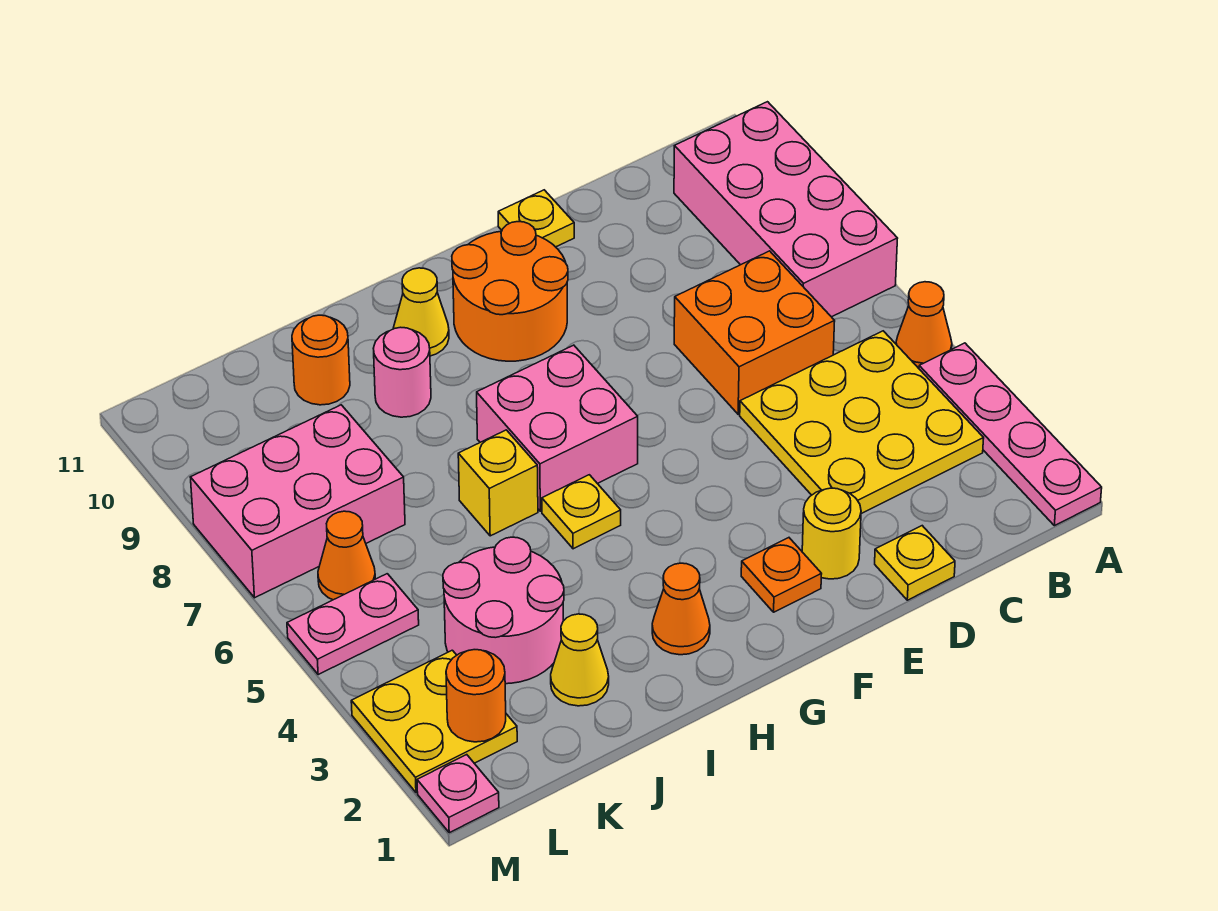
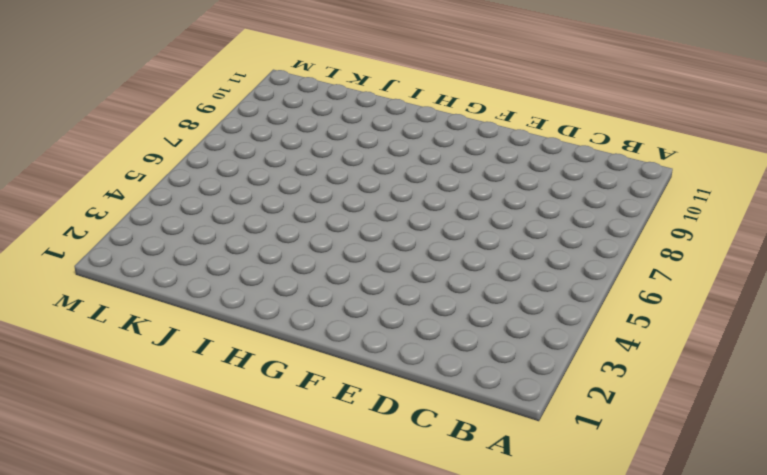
none -> pink 1x4 plate [919,343,1102,526]
none -> orange 1x1 cone [896,282,952,368]
none -> pink 2x4 brick [674,102,898,317]

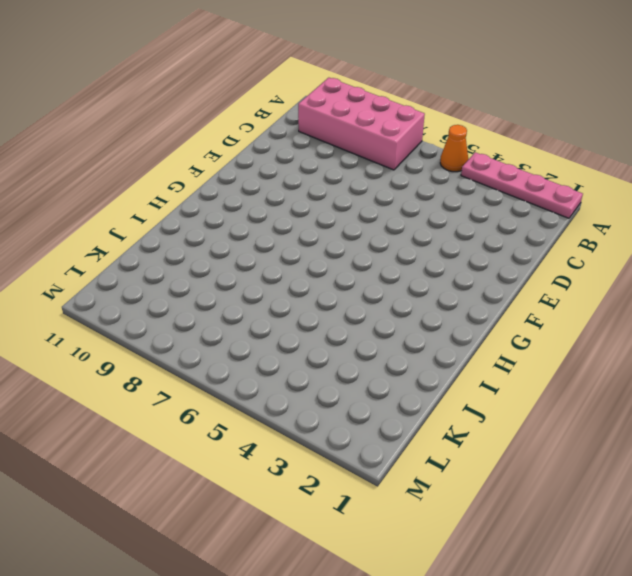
none -> yellow 3x3 plate [740,331,984,514]
none -> orange 2x2 brick [674,251,835,414]
none -> yellow 1x1 plate [875,526,955,600]

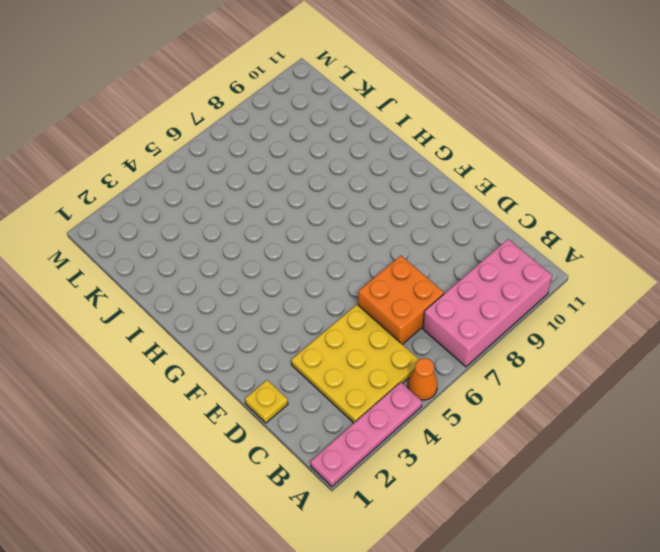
none -> yellow 1x1 round brick [802,488,861,579]
none -> yellow 1x1 plate [498,190,574,247]
none -> orange 1x1 plate [741,538,822,612]

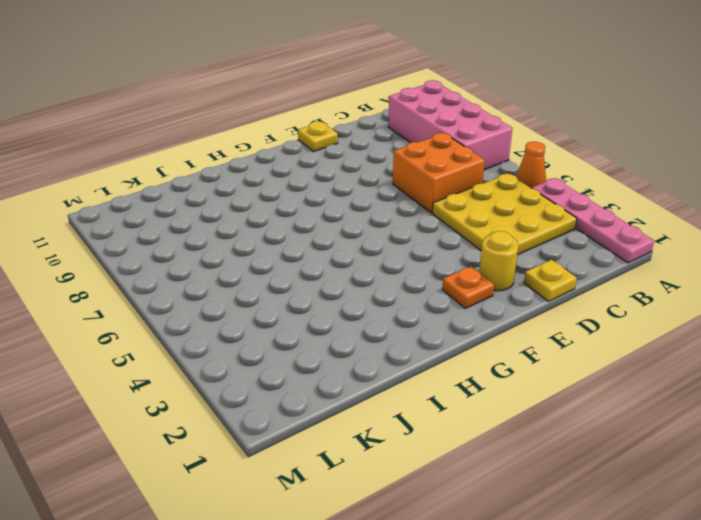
none -> orange 2x2 round brick [452,222,568,361]
none -> pink 2x2 brick [477,345,638,511]
none -> orange 1x1 cone [652,563,710,655]

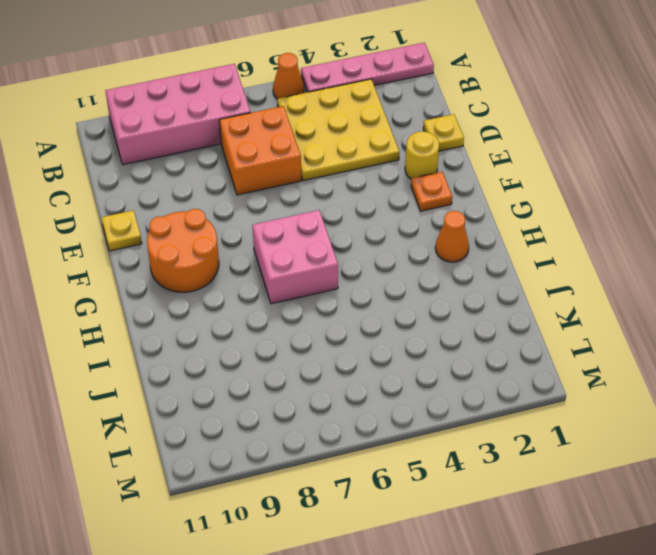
none -> yellow 1x1 plate [542,475,621,549]
none -> yellow 1x1 cone [393,268,449,356]
none -> yellow 1x1 brick [458,430,538,536]

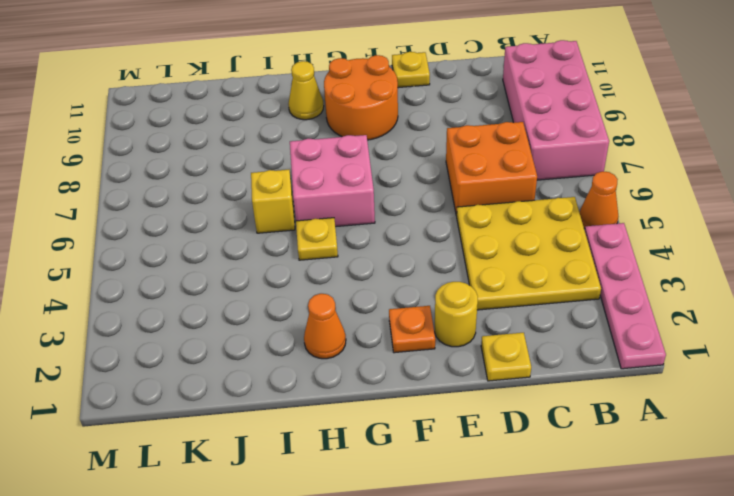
none -> pink 1x1 round brick [373,327,431,417]
none -> yellow 1x1 cone [551,614,609,706]
none -> pink 2x2 round brick [443,537,564,684]

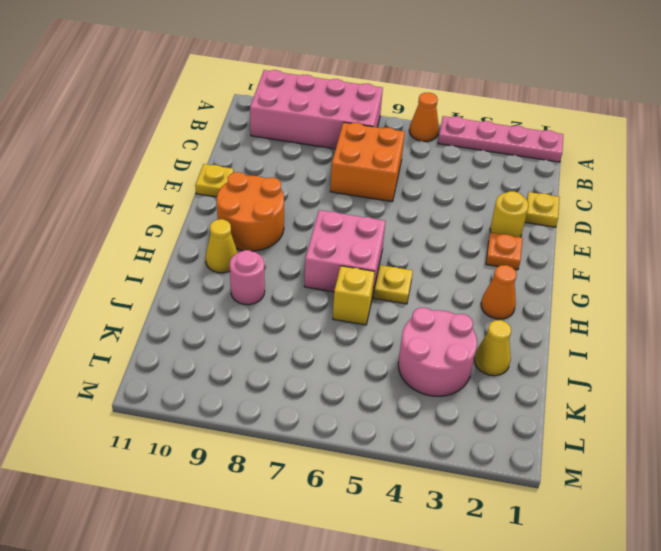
none -> yellow 3x3 plate [740,331,984,514]
none -> orange 1x1 round brick [292,315,350,405]
none -> pink 2x3 brick [190,405,405,598]

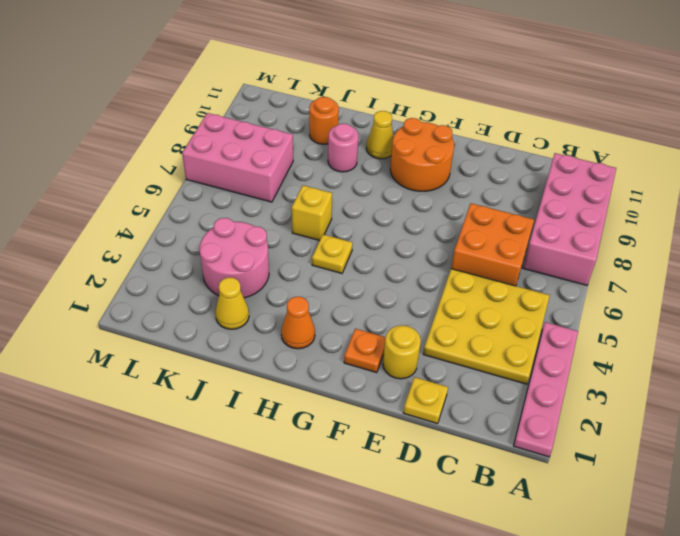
none -> orange 1x1 cone [896,282,952,368]
none -> yellow 1x1 plate [498,190,574,247]
none -> pink 2x2 brick [477,345,638,511]

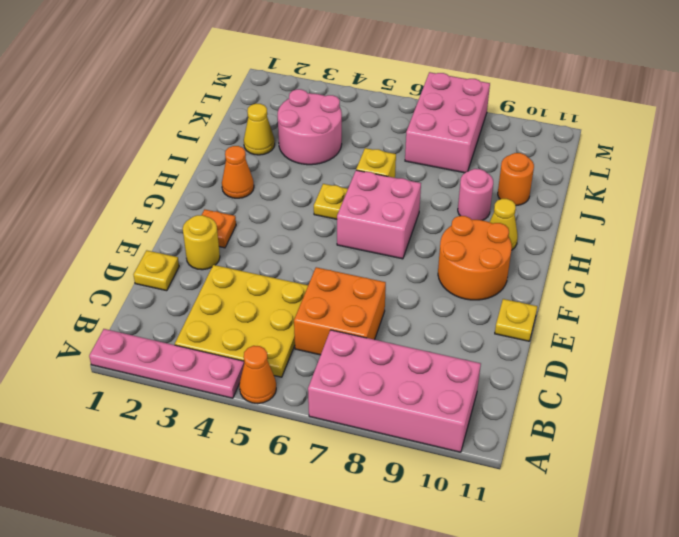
none -> yellow 2x2 plate [351,650,517,793]
none -> pink 1x2 plate [287,574,419,675]
none -> orange 1x1 cone [318,511,375,600]

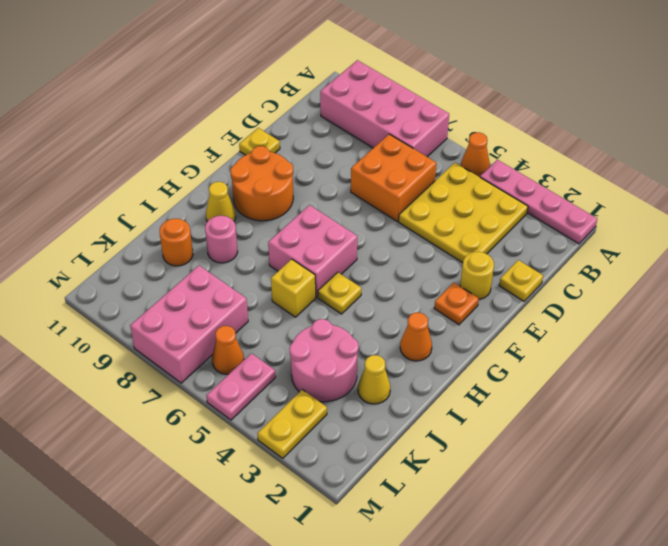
yellow 1x2 plate [257,390,327,458] -> yellow 2x2 plate [351,650,517,793]
none -> pink 1x1 plate [417,755,499,833]
none -> orange 1x1 round brick [446,650,506,742]

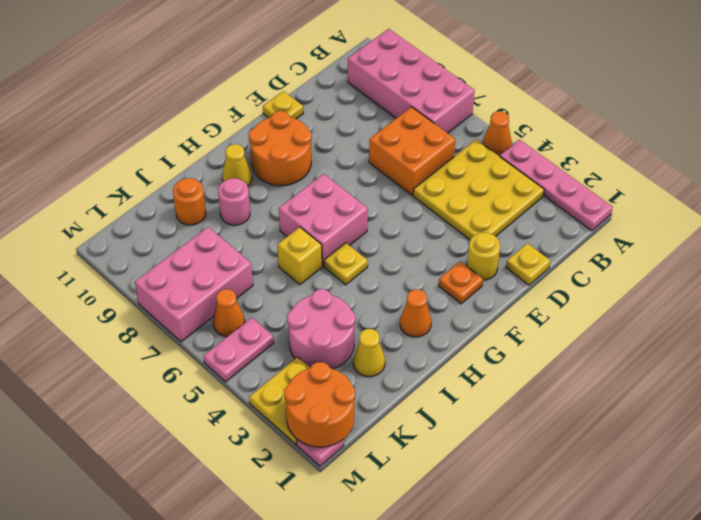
orange 2x2 round brick [284,362,355,447] -> orange 1x1 round brick [446,650,506,742]

